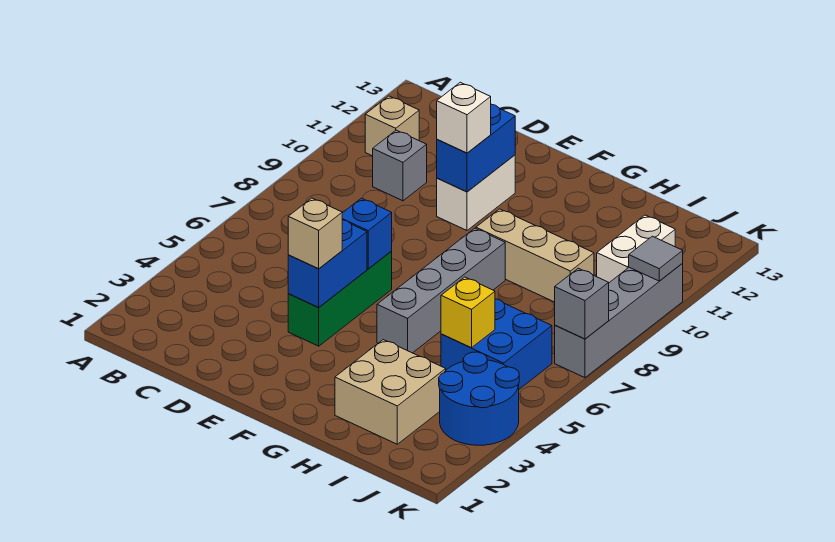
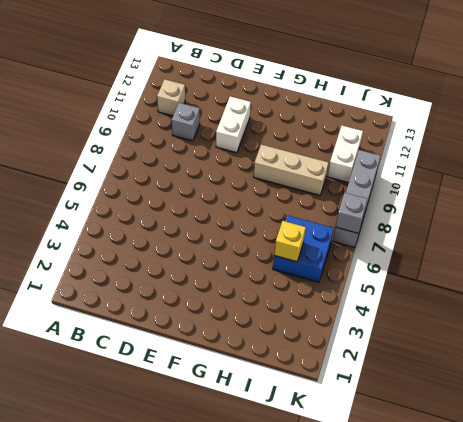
none -> green 1x3 brick [288,251,392,346]
none -> grey 1x4 brick [377,228,505,353]
none -> tan 2x2 brick [335,340,446,444]

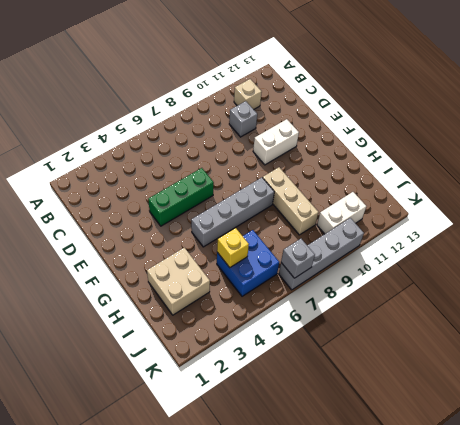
none -> blue 2x2 round brick [439,352,519,445]
none -> blue 1x2 brick [288,220,367,308]
none -> blue 1x1 brick [342,198,392,269]

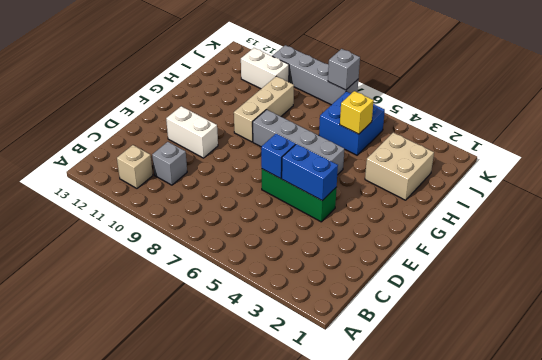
none -> blue 2x2 round brick [439,352,519,445]
none -> blue 1x2 brick [437,104,515,192]
none -> grey 1x1 tile [629,236,683,281]

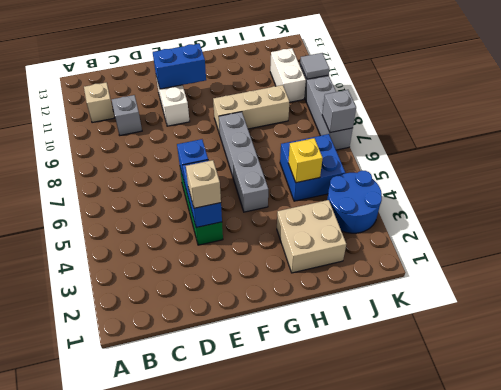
blue 1x2 brick [153,44,206,89] -> blue 1x2 brick turned to [437,104,515,192]
none -> white 1x1 brick [437,82,491,153]

